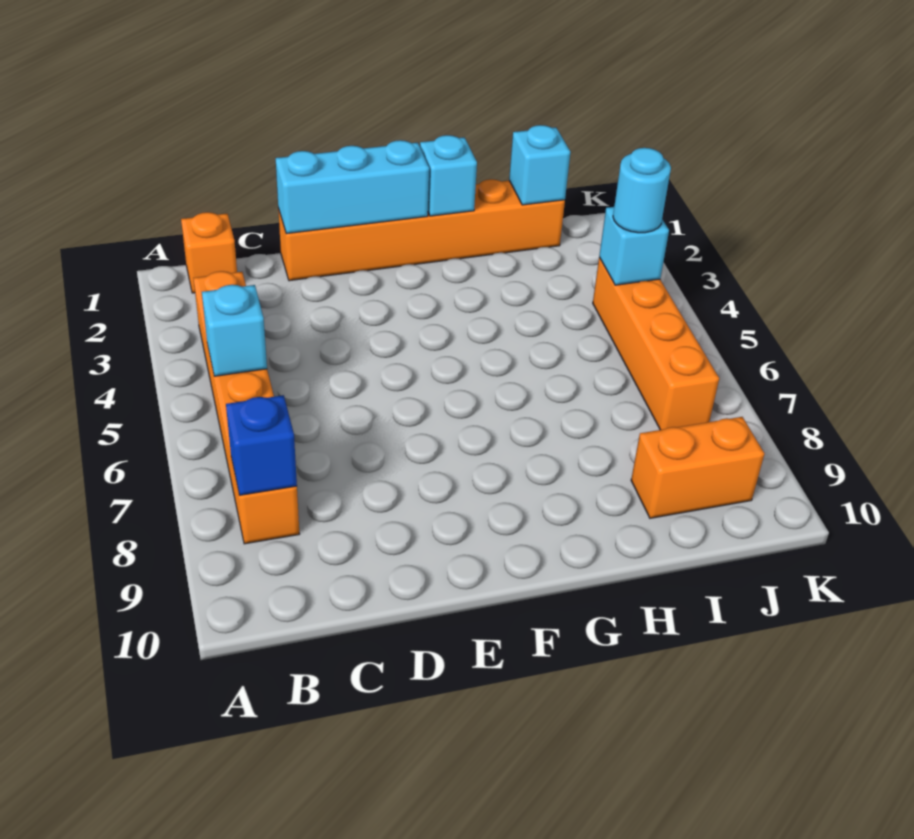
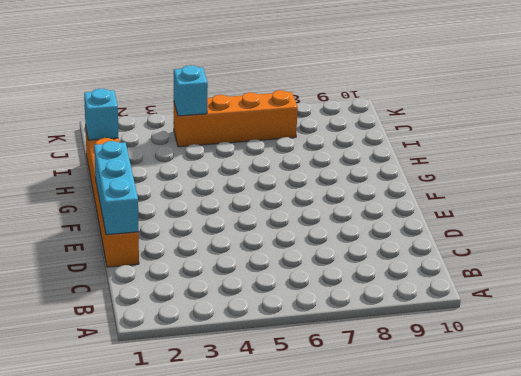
none -> orange 1x1 brick [181,212,237,293]
none -> orange 1x6 brick [194,271,299,544]
none -> orange 1x2 brick [631,417,764,518]

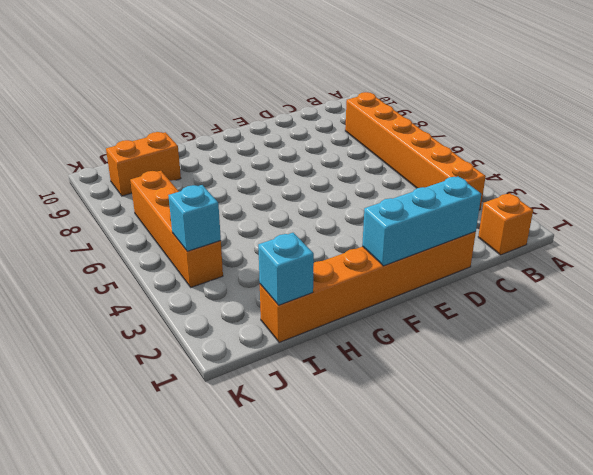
none -> cyan 1x1 brick [202,285,267,376]
none -> blue 1x1 brick [226,395,297,495]
none -> cyan 1x1 brick [420,135,477,216]

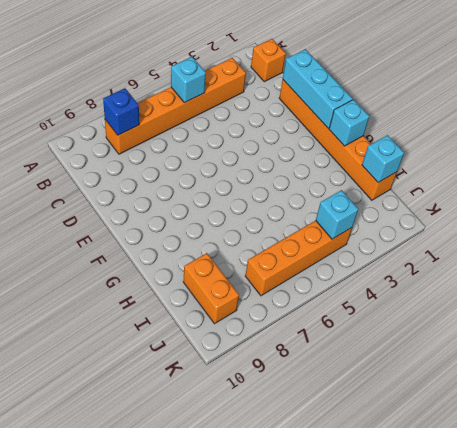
none -> cyan 1x1 round brick [613,148,671,233]

